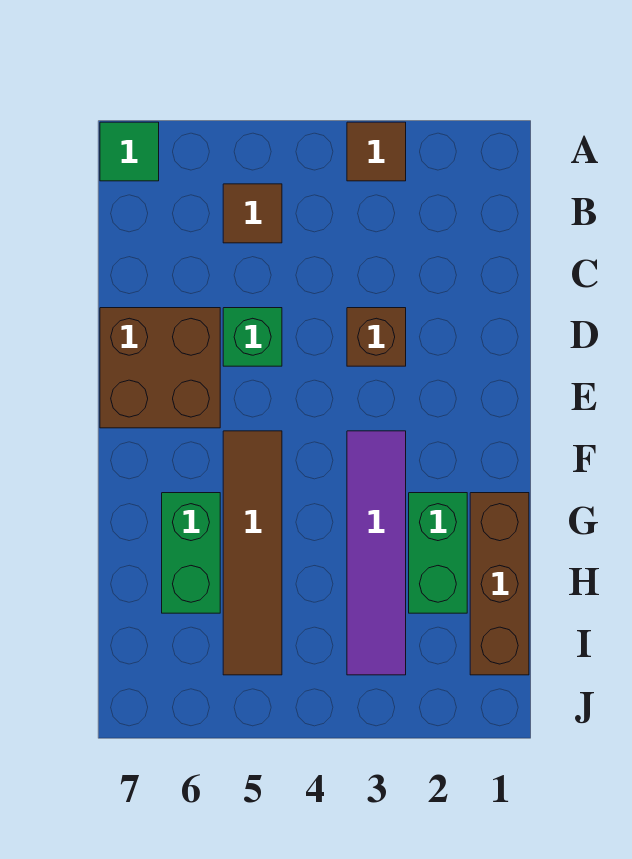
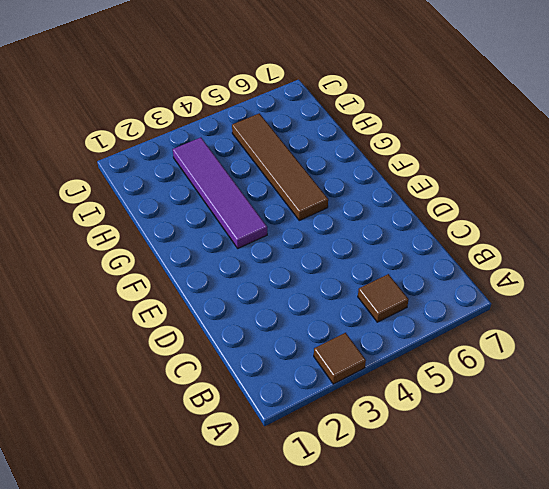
none -> green 1x1 tile [100,122,159,181]
none -> brown 1x1 brick [347,308,406,366]

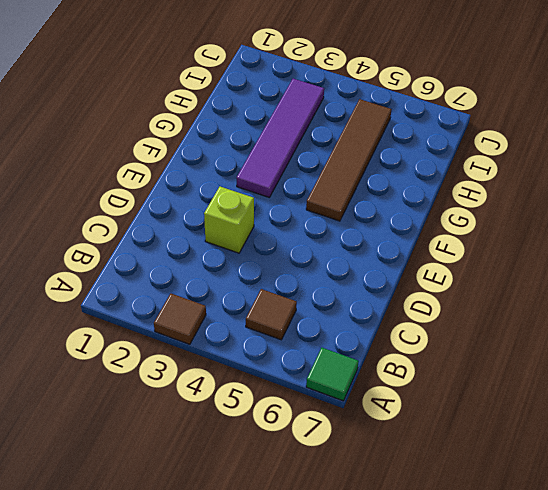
lime 1x1 brick [204,186,254,253] -> brown 1x1 brick [347,308,406,366]
none -> green 1x1 brick [223,308,282,366]
none -> brown 2x2 brick [100,308,220,428]

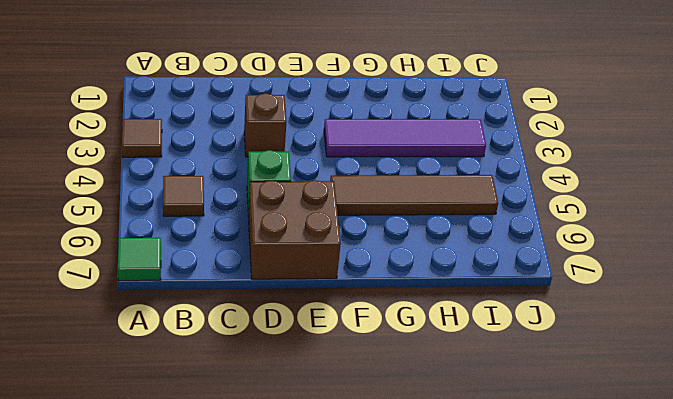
none -> brown 1x3 brick [470,493,529,675]
none -> green 1x2 brick [409,493,467,613]

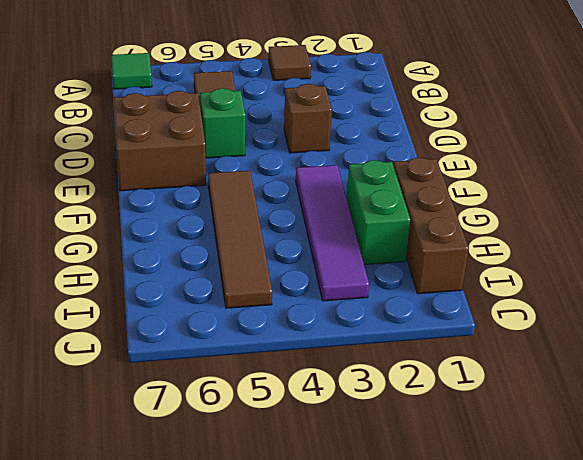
none -> green 1x2 brick [162,493,220,613]

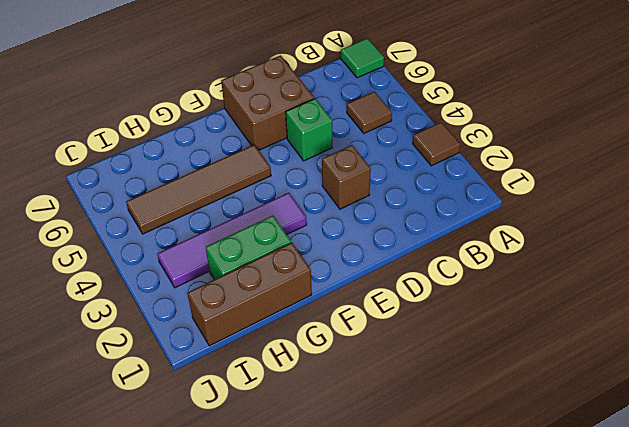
none -> green 1x2 brick [162,493,220,613]

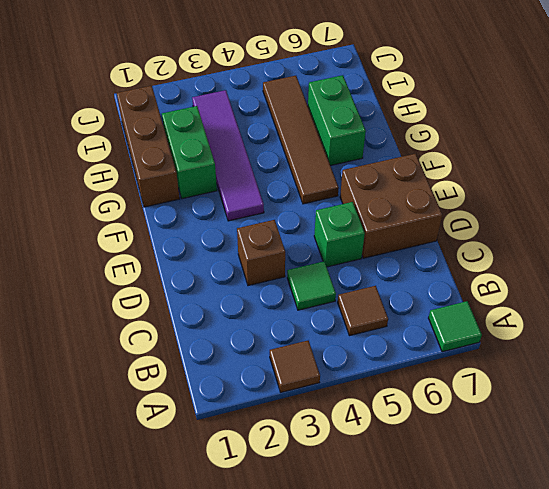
green 1x1 tile [287,261,336,310] -> none

